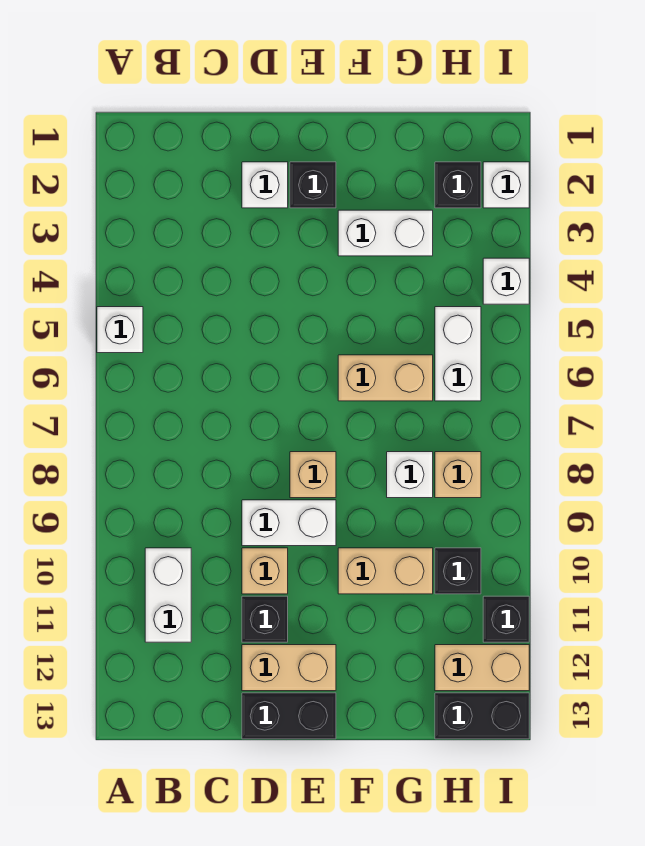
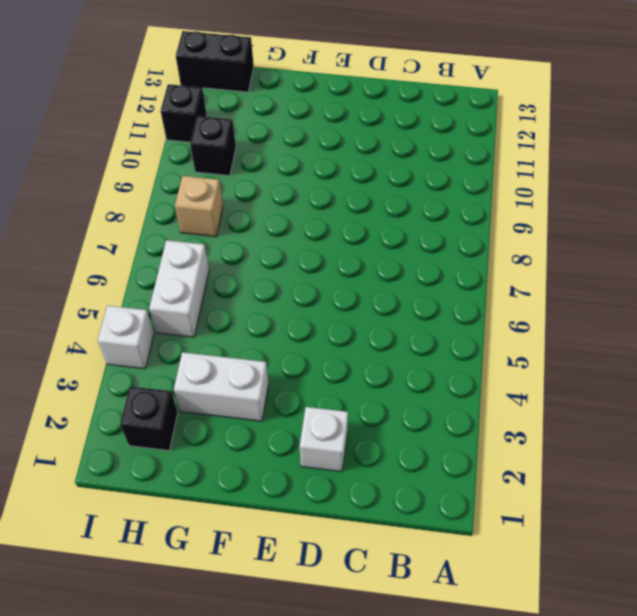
none -> white 1x1 brick [97,307,143,353]
none -> white 1x2 brick [145,548,191,642]
none -> white 1x2 brick [242,500,336,546]

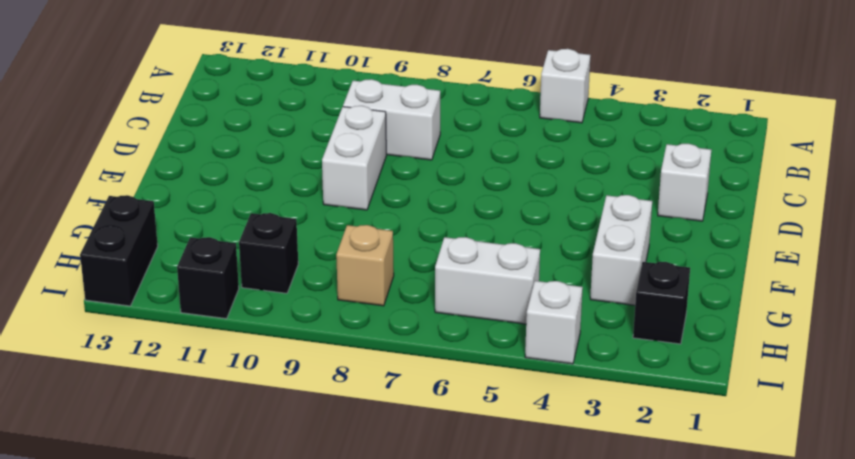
white 1x2 brick [343,79,440,160] -> white 1x2 brick moved to [145,548,191,642]
none -> tan 1x1 brick [242,548,288,594]
none -> black 1x1 brick [242,596,288,642]
none -> tan 1x2 brick [242,645,336,691]

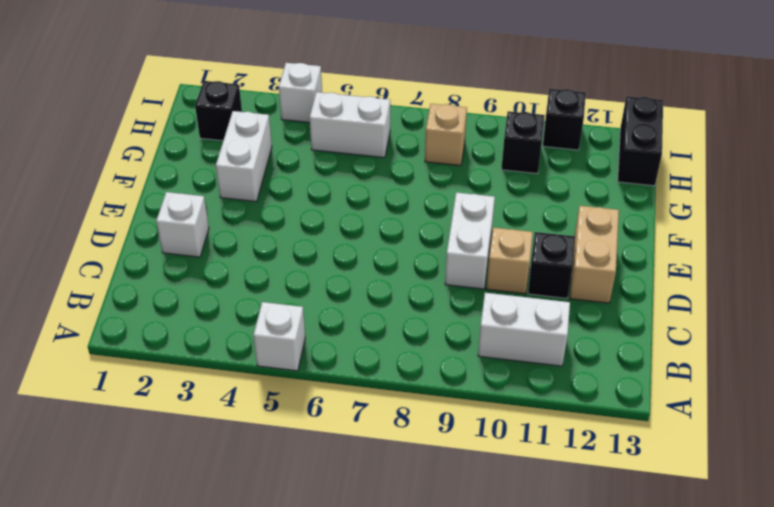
none -> black 1x2 brick [242,693,336,739]
none -> black 1x1 brick [290,162,336,208]
none -> tan 1x1 brick [290,452,336,498]

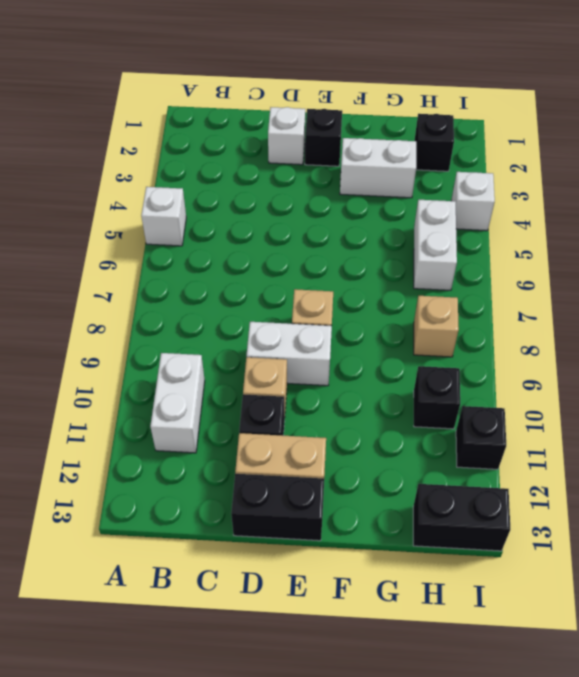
none -> tan 1x2 brick [338,355,433,401]
none -> tan 1x2 brick [338,548,433,594]
none -> white 1x1 brick [387,452,433,498]

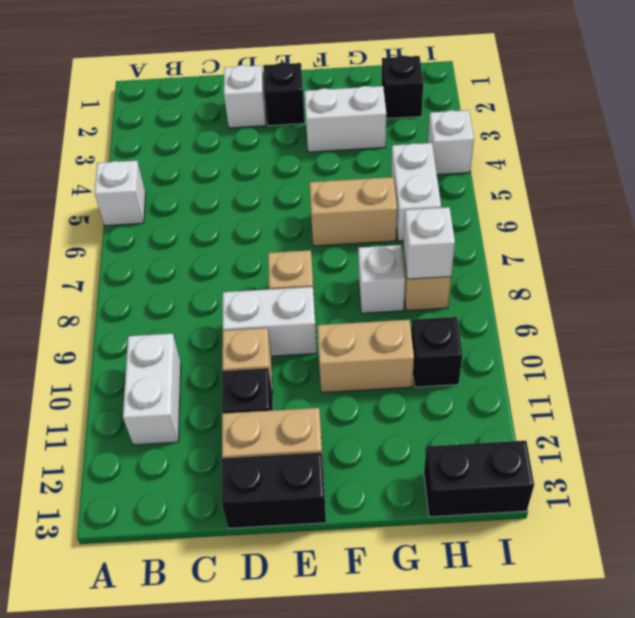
white 1x1 brick [403,207,455,279] -> white 1x1 brick moved to [483,162,529,208]
none -> tan 1x2 brick [435,645,529,691]
none -> black 1x1 brick [483,596,529,642]

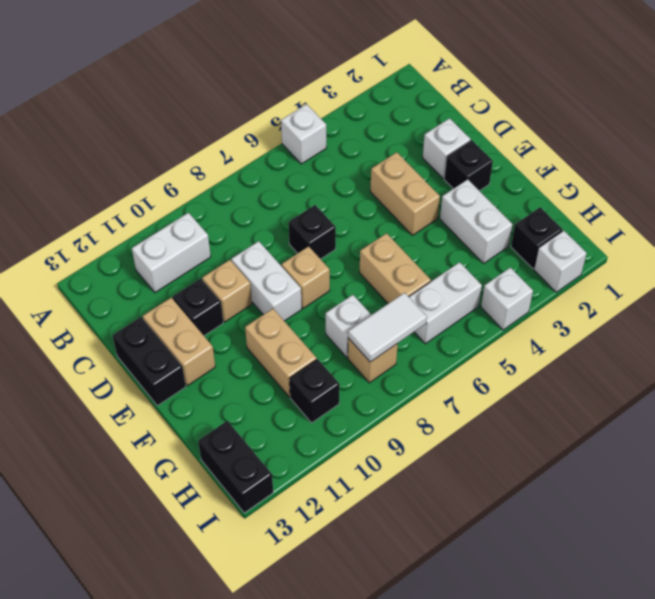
tan 1x2 brick [370,152,440,235] -> tan 1x2 brick moved to [435,645,529,691]
black 1x1 brick [289,205,336,259] -> black 1x1 brick moved to [483,596,529,642]
white 1x2 tile [348,293,427,362] -> none

